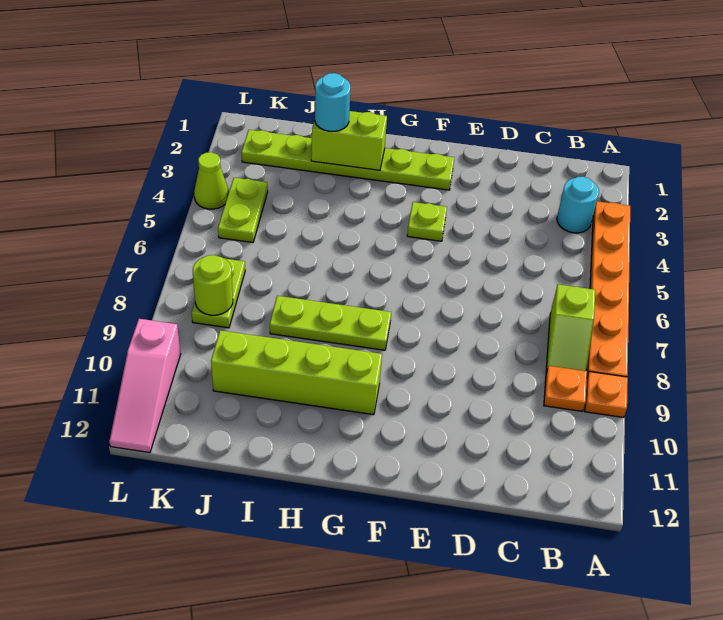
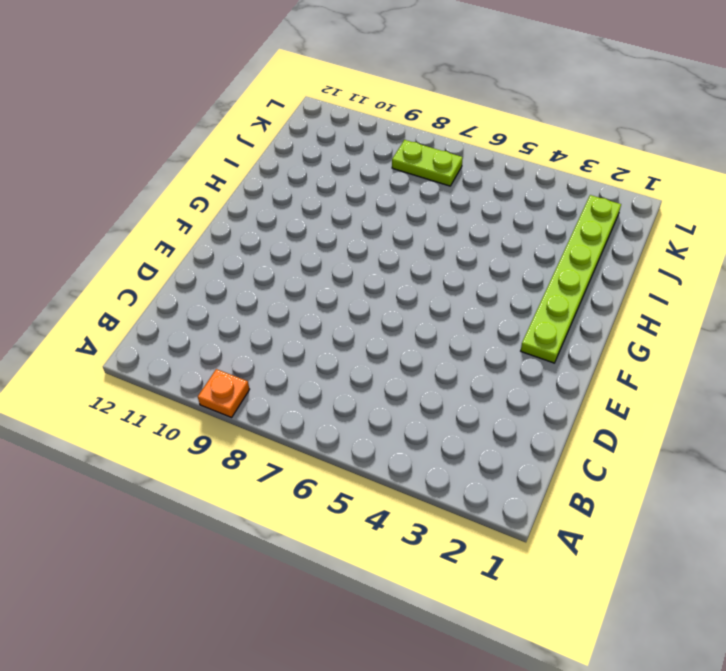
none -> orange 1x6 plate [586,201,630,377]
none -> cyan 1x1 round brick [557,177,599,233]
none -> lime 1x2 slope [546,284,595,373]

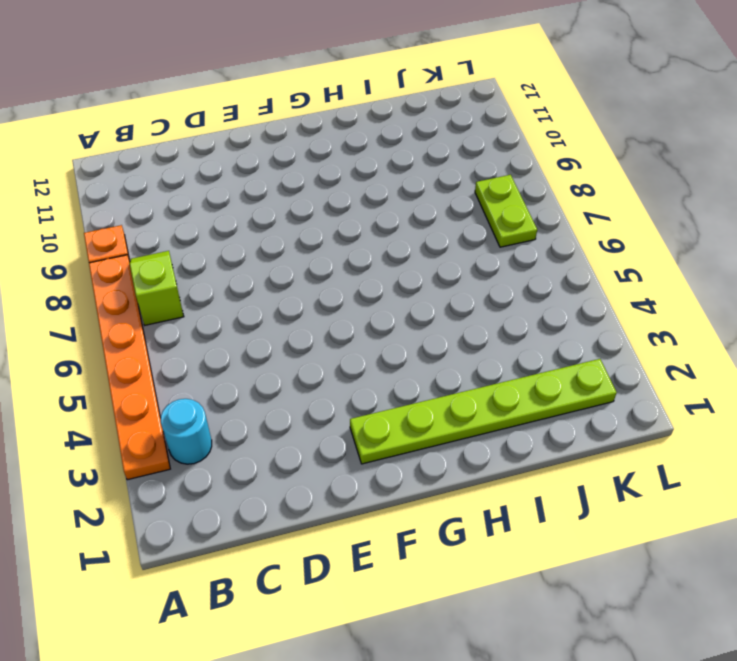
none -> orange 1x1 plate [544,366,587,411]
none -> lime 1x1 plate [407,202,447,241]
none -> lime 1x3 plate [270,296,391,350]

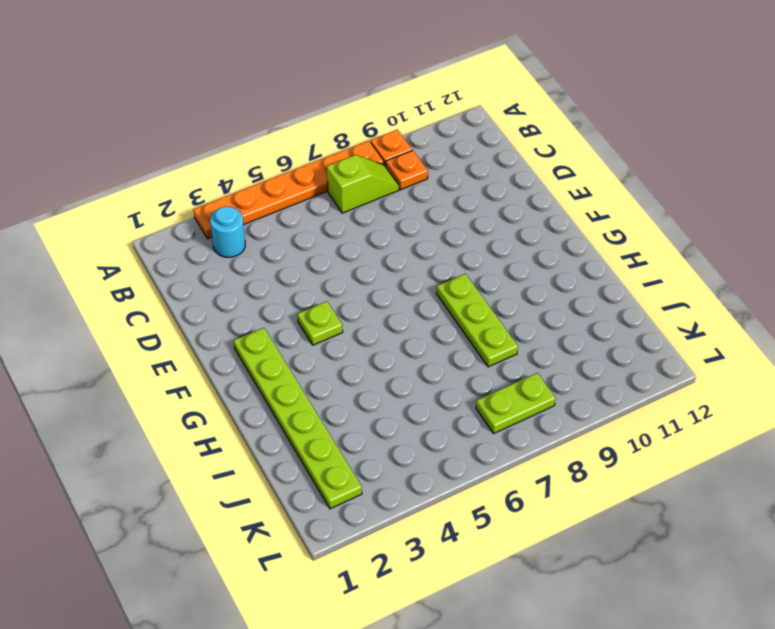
none -> lime 1x4 brick [211,330,382,415]
none -> lime 1x2 plate [218,178,268,243]
none -> lime 1x1 cone [194,152,229,209]

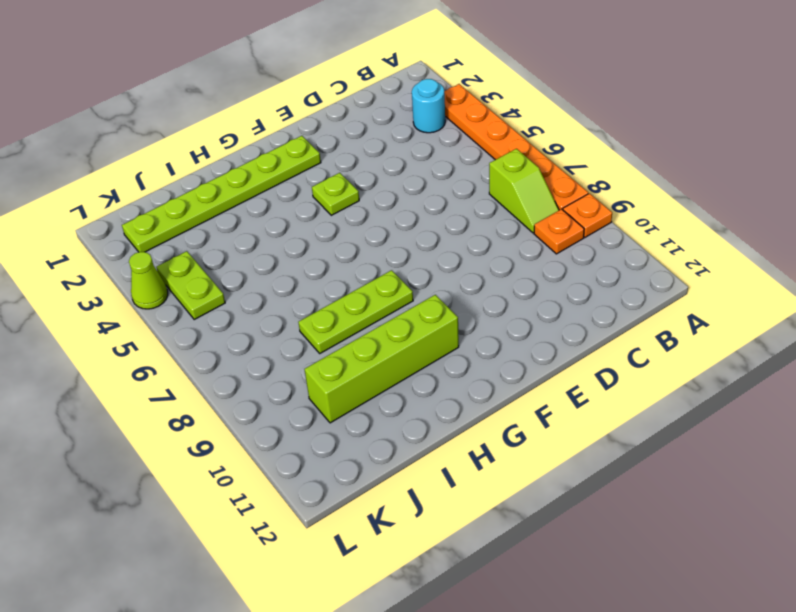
none -> lime 1x2 plate [192,258,245,328]
none -> pink 1x3 slope [109,319,181,453]
none -> lime 1x2 brick [311,111,387,170]

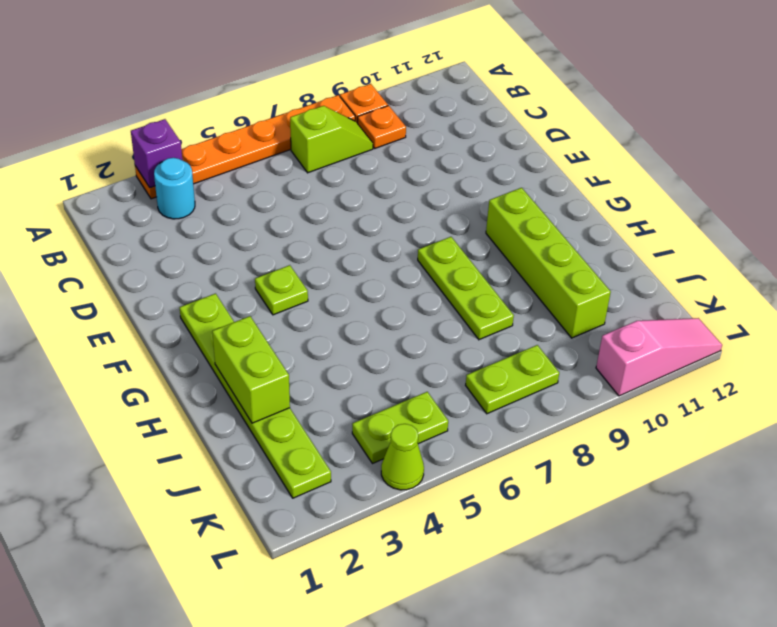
purple 1x1 brick [131,119,182,188] -> none
none -> lime 1x1 round brick [193,255,233,315]
none -> cyan 1x1 round brick [315,73,350,131]

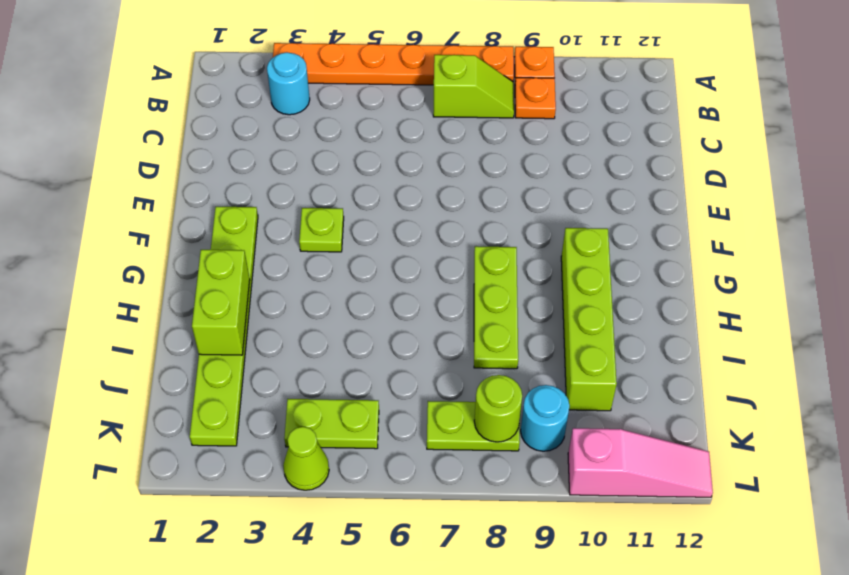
cyan 1x1 round brick [521,385,570,451] -> cyan 1x1 round brick moved to [315,73,350,131]

